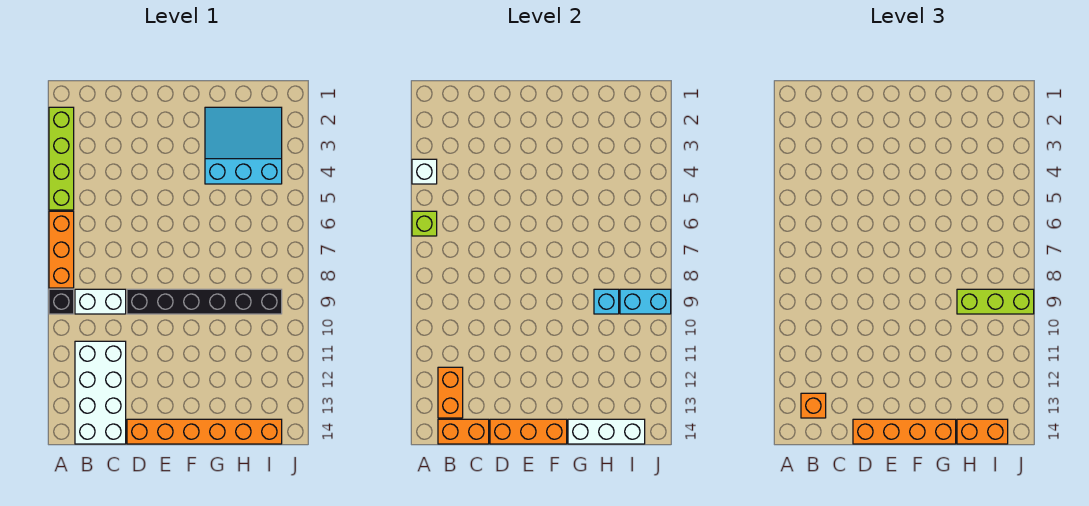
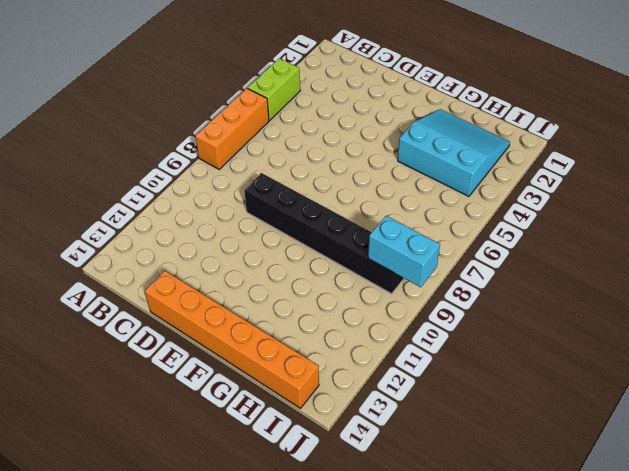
lime 1x2 brick [248,58,300,120] -> lime 1x4 brick [49,107,74,210]
none -> black 1x1 brick [49,289,74,314]
none -> white 1x2 brick [75,289,126,314]
none -> white 2x4 brick [75,341,126,444]

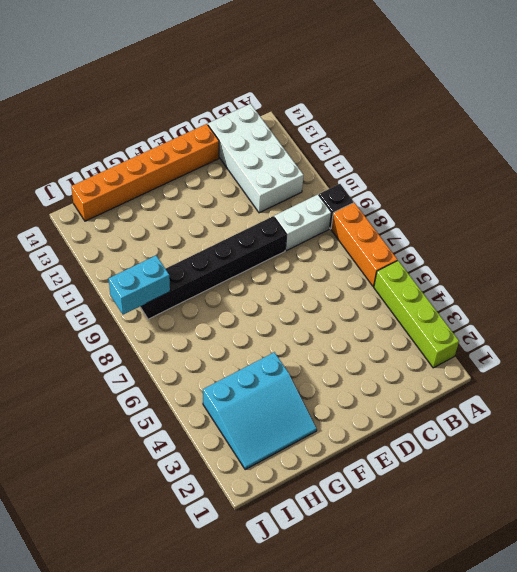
none -> white 1x1 brick [412,159,437,184]
none -> lime 1x1 brick [412,211,437,236]
none -> orange 1x2 brick [438,367,463,418]

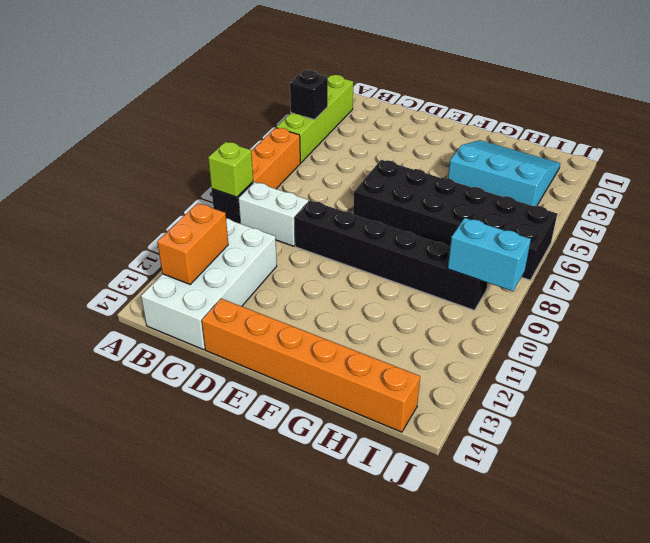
black 1x1 brick [290,70,328,120] -> white 1x1 brick [412,159,437,184]
lime 1x1 brick [208,142,253,197] -> lime 1x1 brick moved to [412,211,437,236]
black 2x6 brick [353,160,557,280] -> none
none -> orange 1x2 brick [438,419,489,444]
none -> orange 1x3 brick [490,419,567,444]
none -> white 1x3 brick [568,419,645,444]

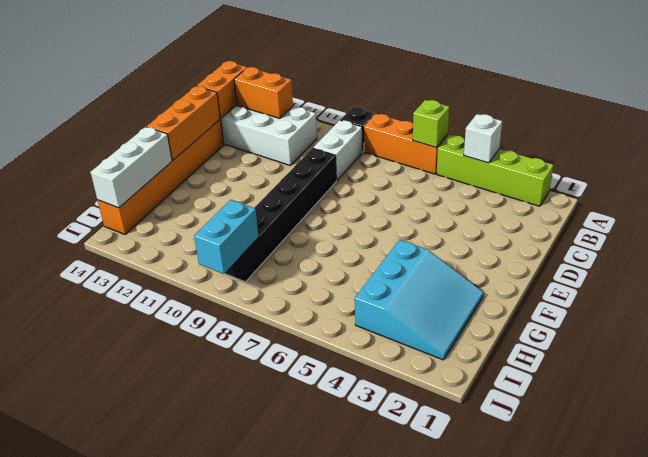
none -> cyan 1x1 brick [594,289,619,314]
none -> orange 1x1 brick [801,393,826,418]
none -> orange 1x4 brick [853,419,956,444]

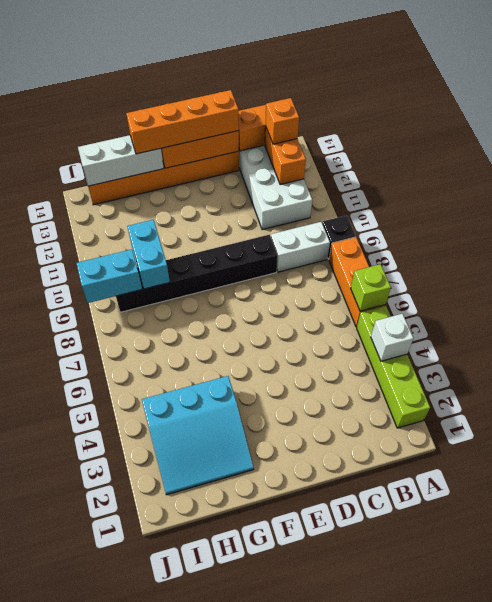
cyan 1x2 brick [127,220,170,289] -> cyan 1x1 brick [594,289,619,314]
none -> lime 1x3 brick [957,289,1034,314]
none -> orange 1x2 brick [957,419,1008,444]

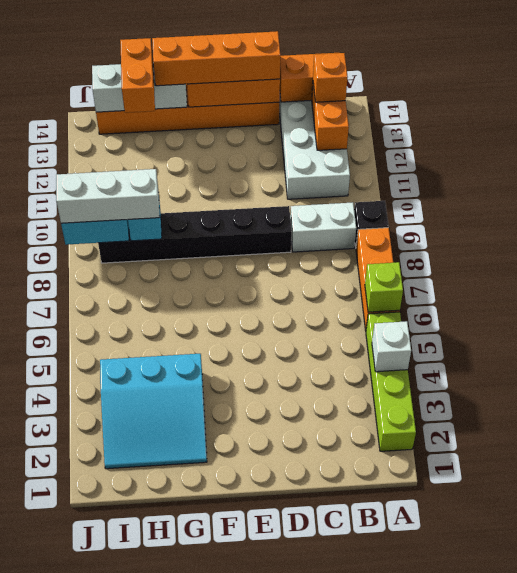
white 1x3 brick [56,169,160,223] -> lime 1x3 brick [957,289,1034,314]
orange 1x2 brick [120,38,155,113] -> orange 1x2 brick turned to [957,419,1008,444]

